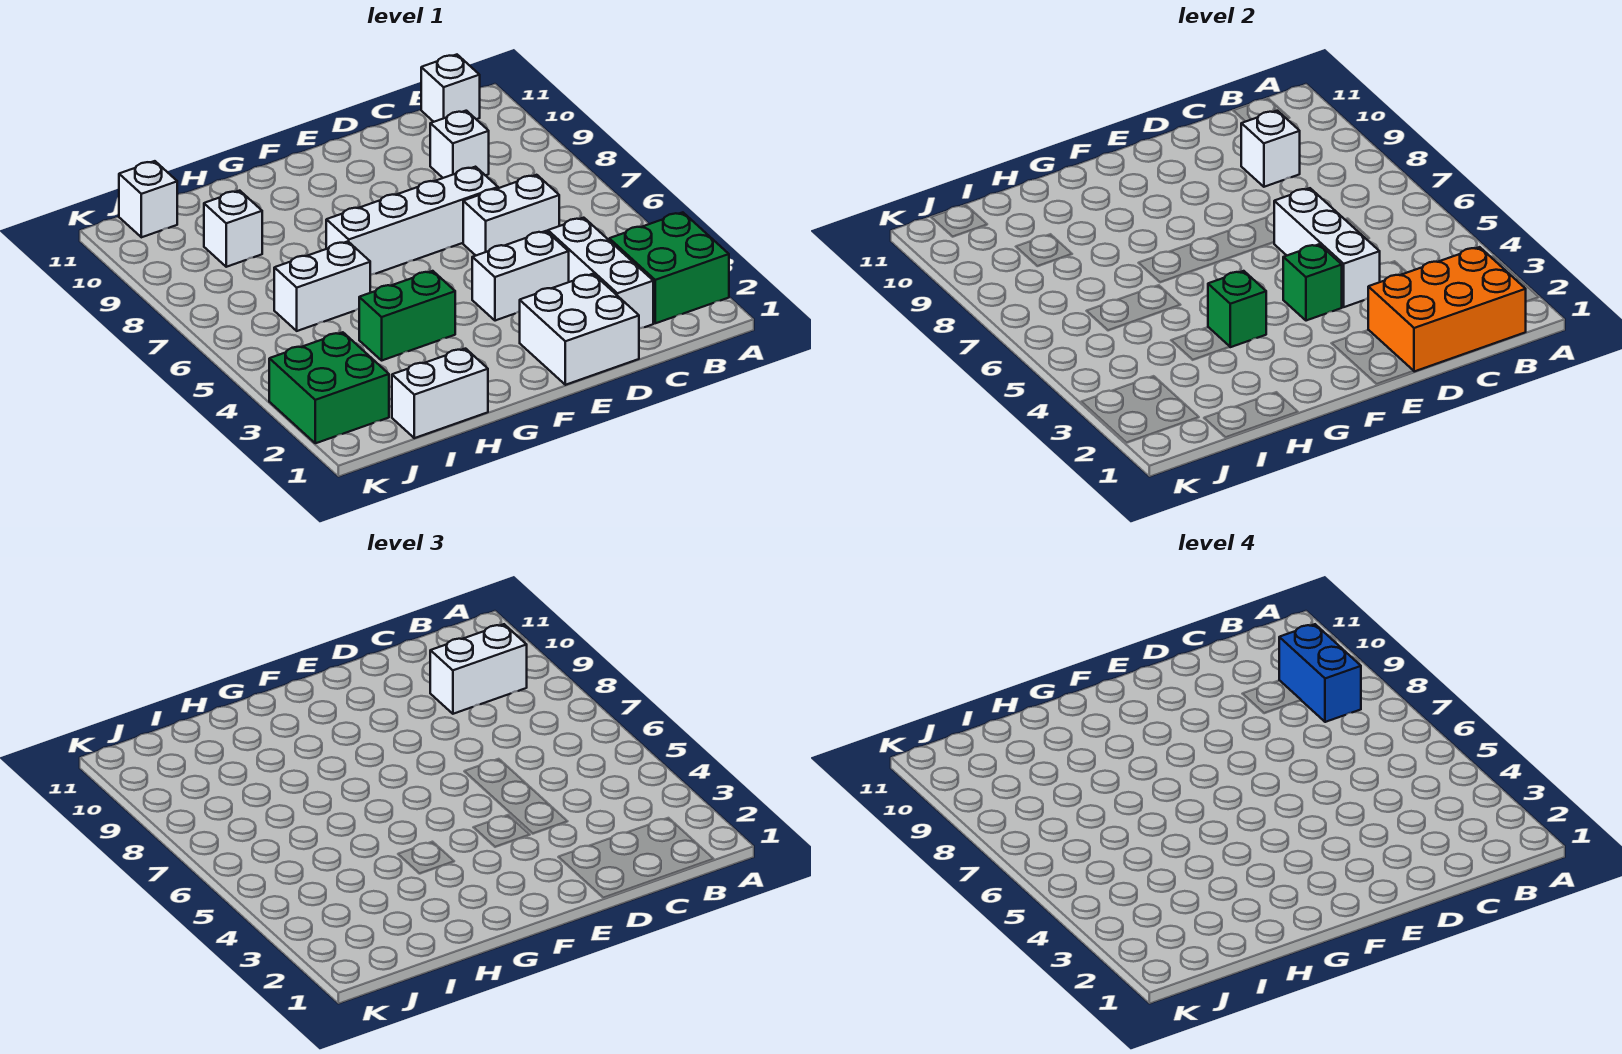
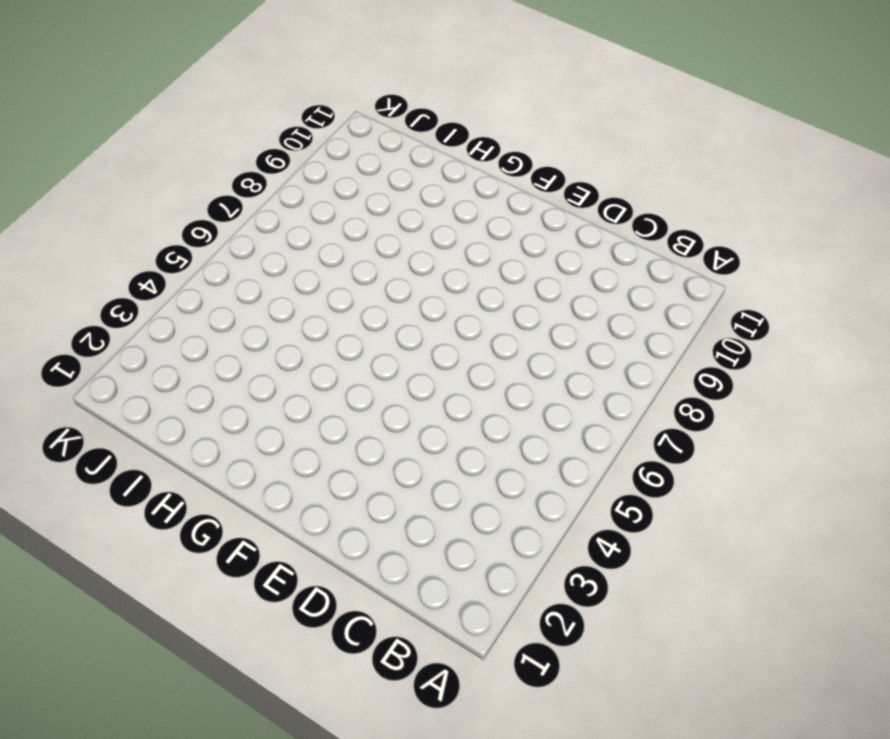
none -> green 2x2 brick [609,212,729,323]
none -> white 1x1 brick [421,55,480,122]
none -> white 1x3 brick [548,218,653,329]

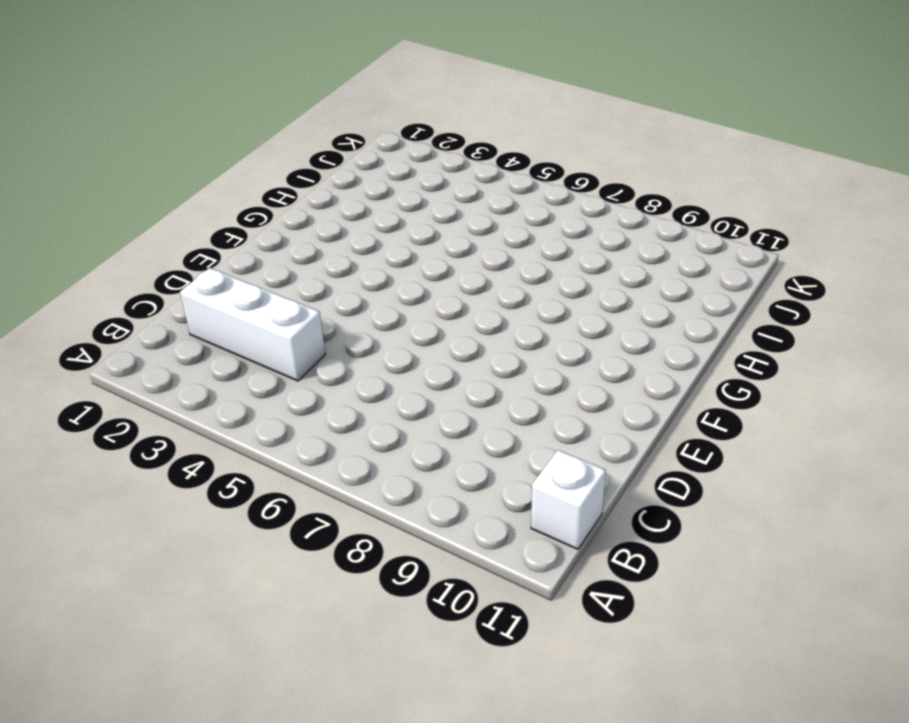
none -> green 2x2 brick [609,212,729,323]
none -> white 1x2 brick [463,175,559,255]
none -> white 1x1 brick [430,111,489,178]

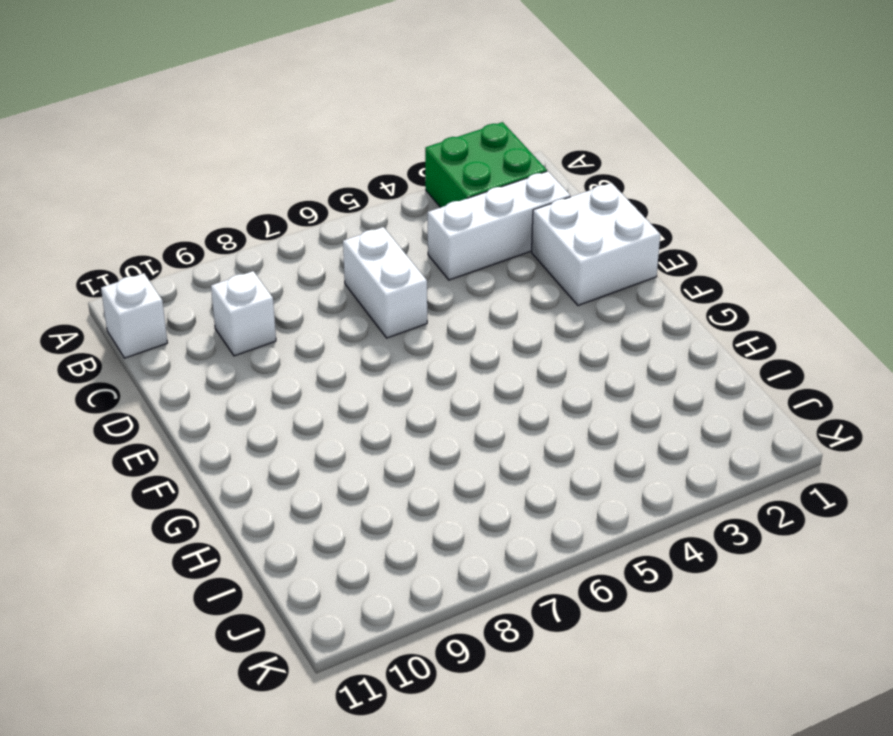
none -> white 1x2 brick [472,231,569,321]
none -> white 1x4 brick [326,167,498,275]
none -> green 1x2 brick [359,271,455,360]

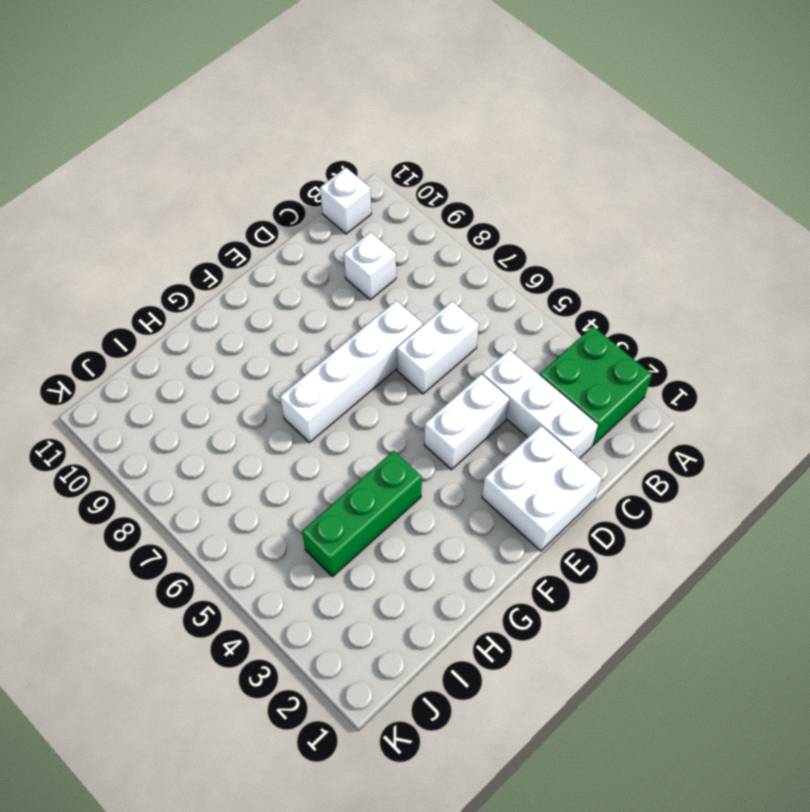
green 1x3 brick [302,451,422,577] -> green 1x2 brick [359,271,455,360]
none -> white 1x2 brick [392,349,488,438]
none -> white 1x2 brick [274,242,370,331]
none -> white 1x1 brick [204,191,262,267]

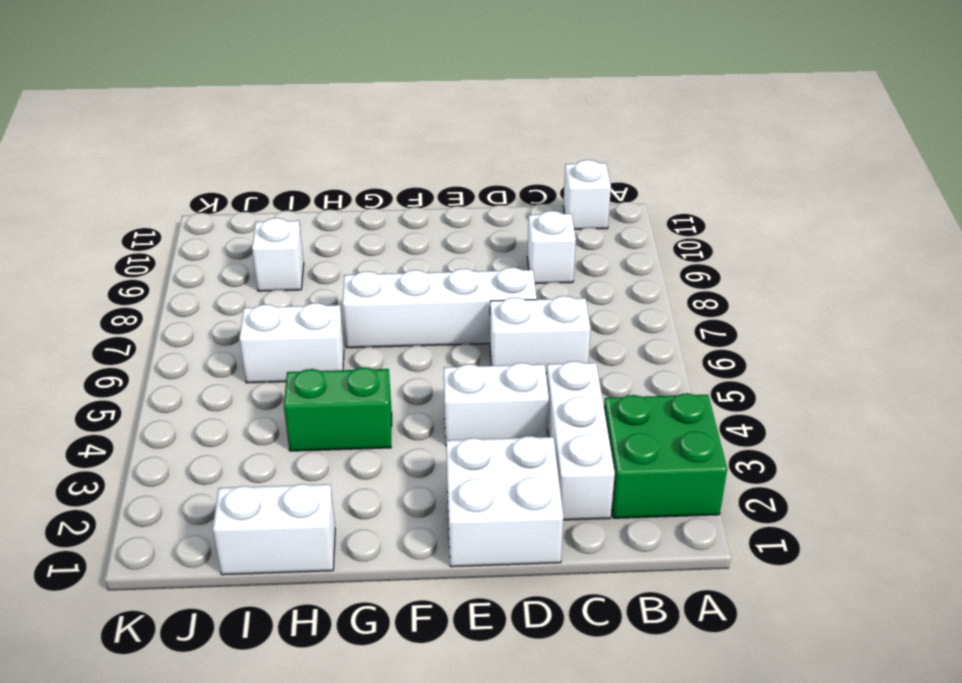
none -> green 2x2 brick [269,332,389,443]
none -> white 1x1 brick [119,161,177,237]
none -> orange 2x3 brick [1368,247,1526,372]

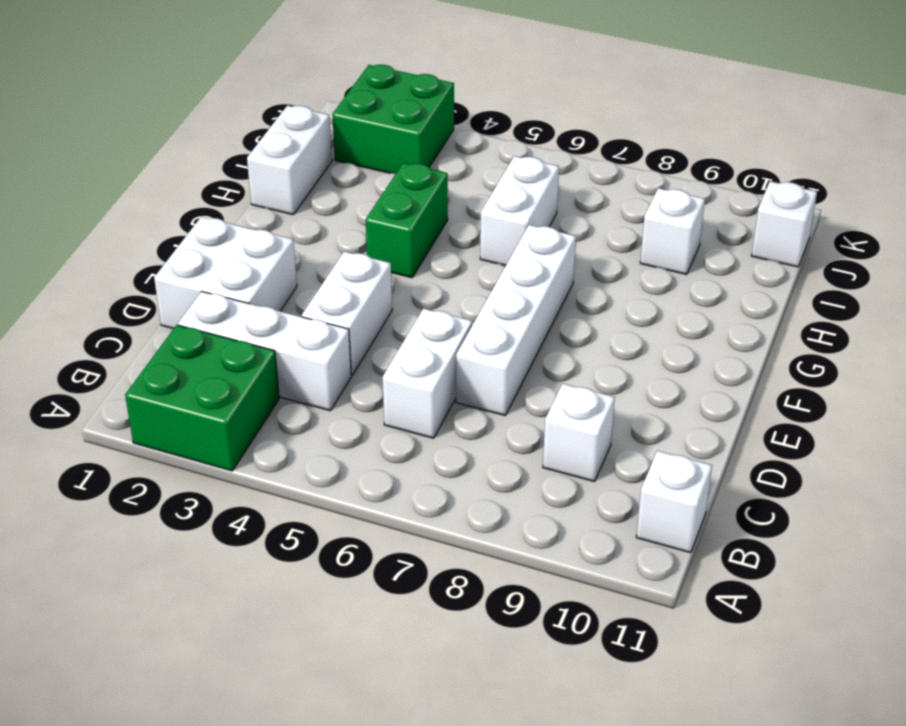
none -> orange 2x3 brick [1368,247,1526,372]
none -> white 1x1 brick [1241,111,1300,187]
none -> white 1x3 brick [1274,188,1380,307]

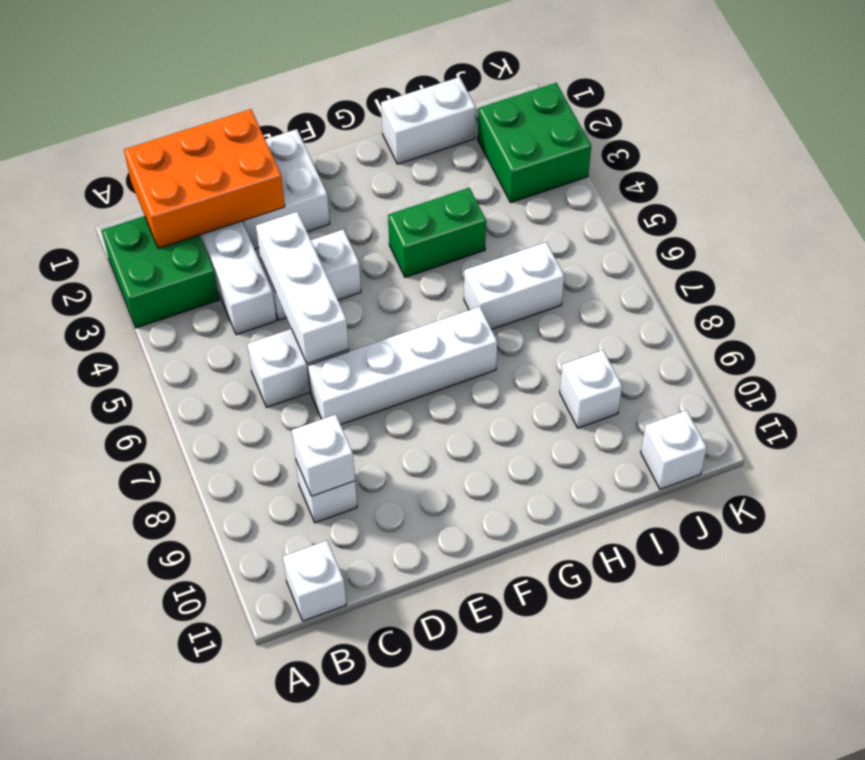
none -> green 1x1 brick [1283,244,1342,321]
none -> green 1x1 brick [1208,271,1266,347]
none -> white 1x2 brick [430,624,527,714]

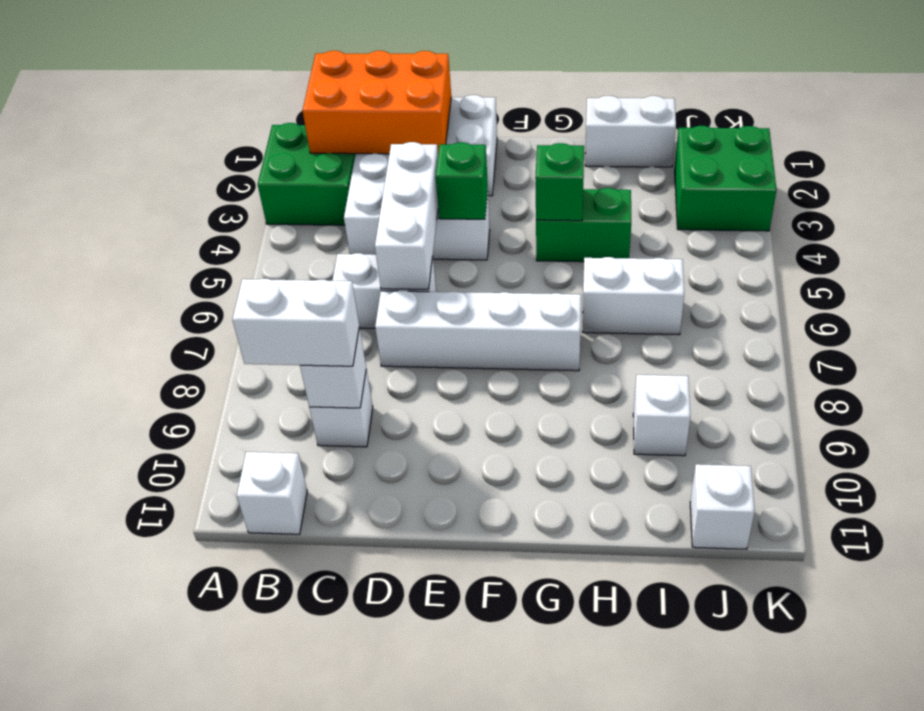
none -> blue 1x2 brick [1279,624,1361,722]

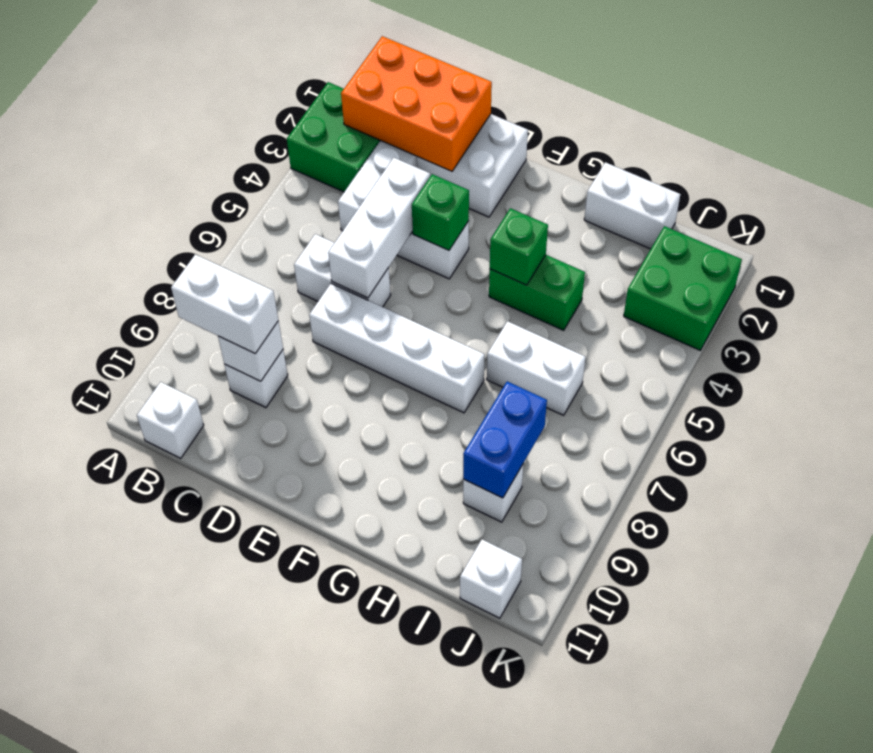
blue 1x2 brick [463,381,547,498] -> blue 1x2 brick moved to [1279,624,1361,722]

